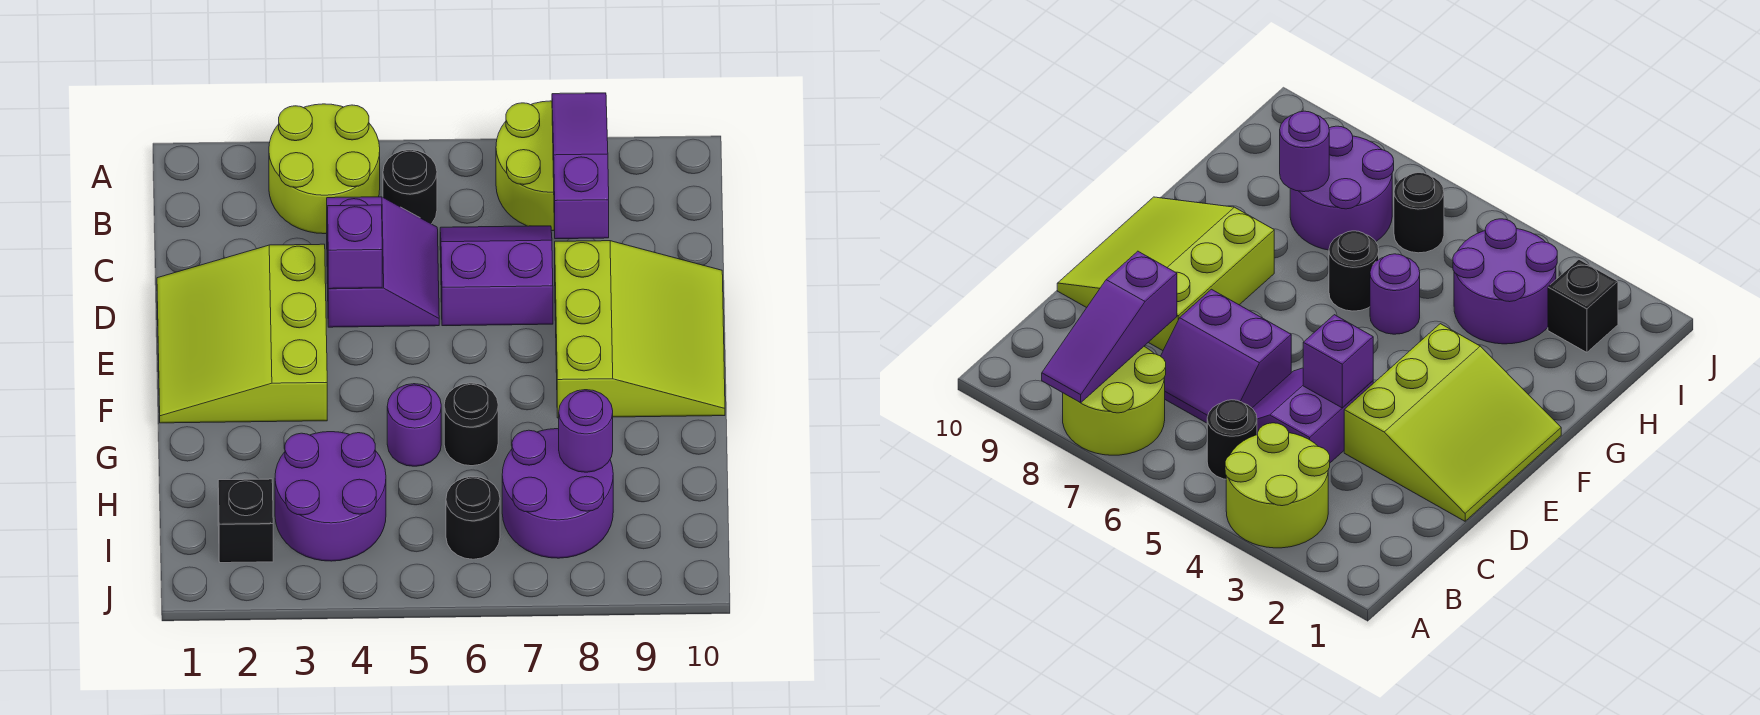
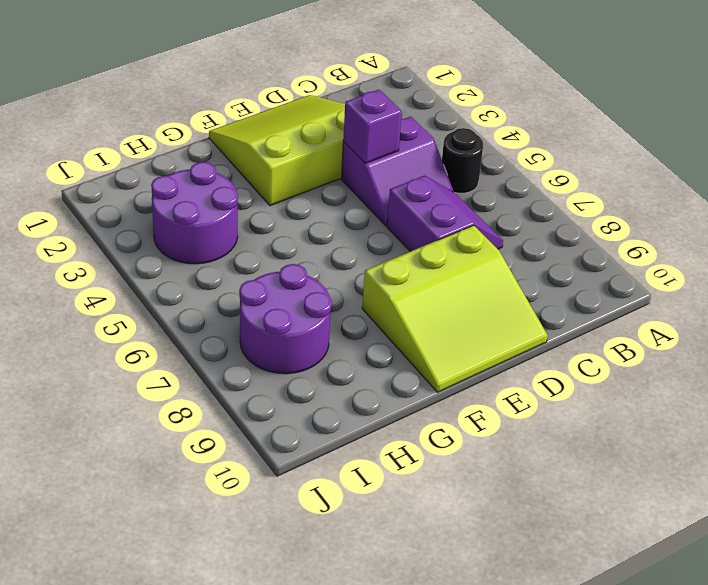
none -> lime 2x2 round brick [269,104,380,234]
none -> lime 2x2 round brick [496,101,555,231]
none -> purple 1x1 round brick [387,384,441,466]

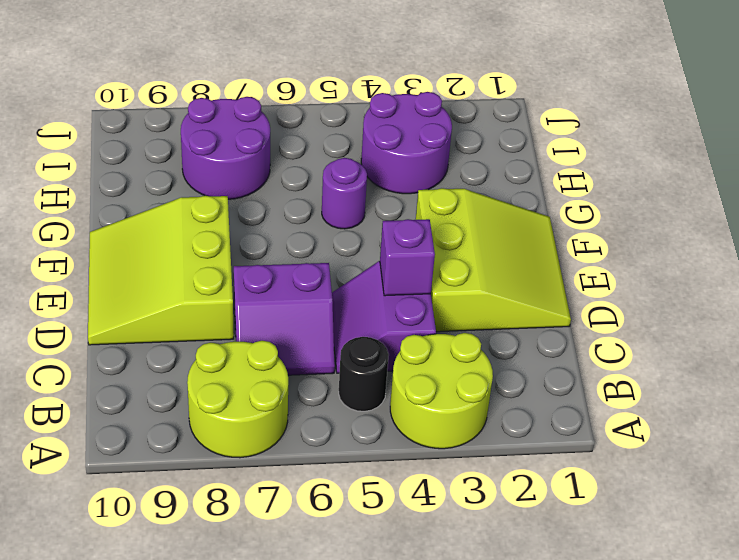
none -> black 1x1 round brick [444,383,498,466]
none -> black 1x1 brick [218,479,273,563]
none -> black 1x1 round brick [446,477,500,559]

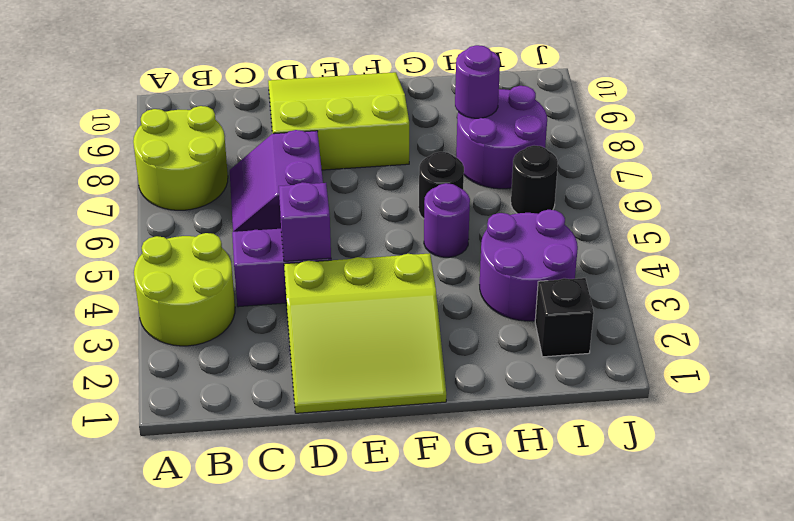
none -> black 1x1 round brick [383,150,437,224]
none -> purple 1x3 slope [552,93,609,239]

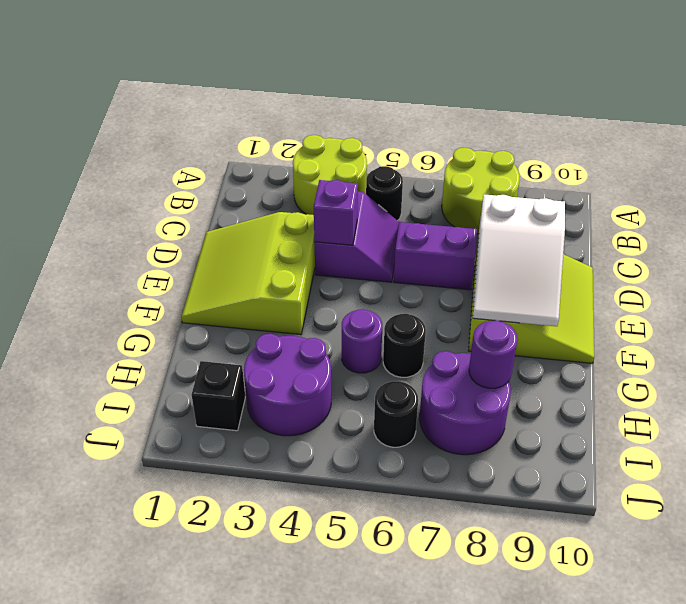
white 2x3 slope [473,194,565,326] -> none
none -> purple 1x3 slope [552,93,609,239]

